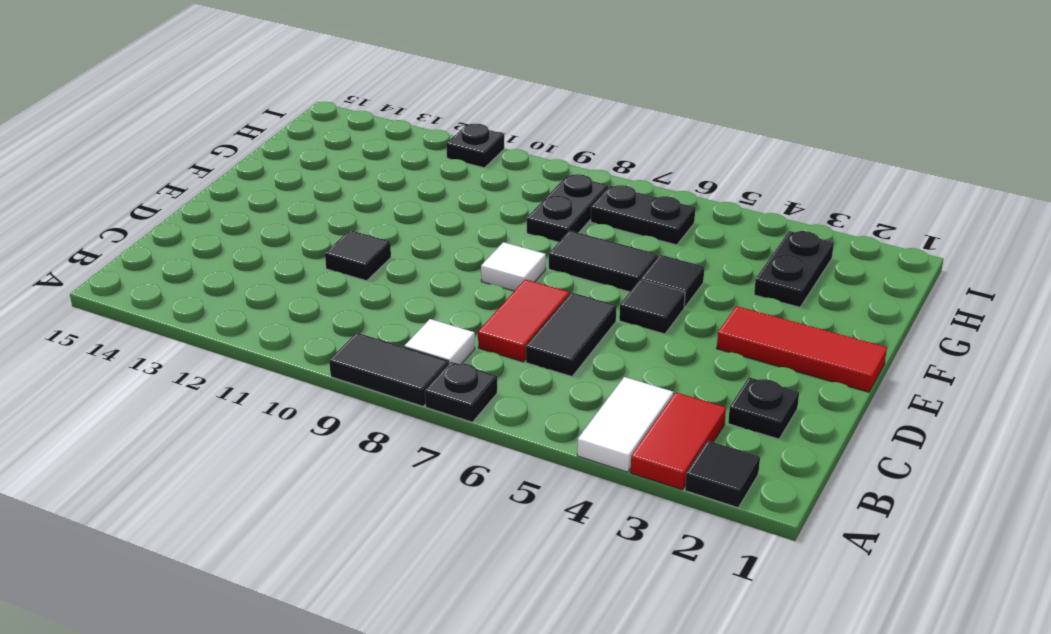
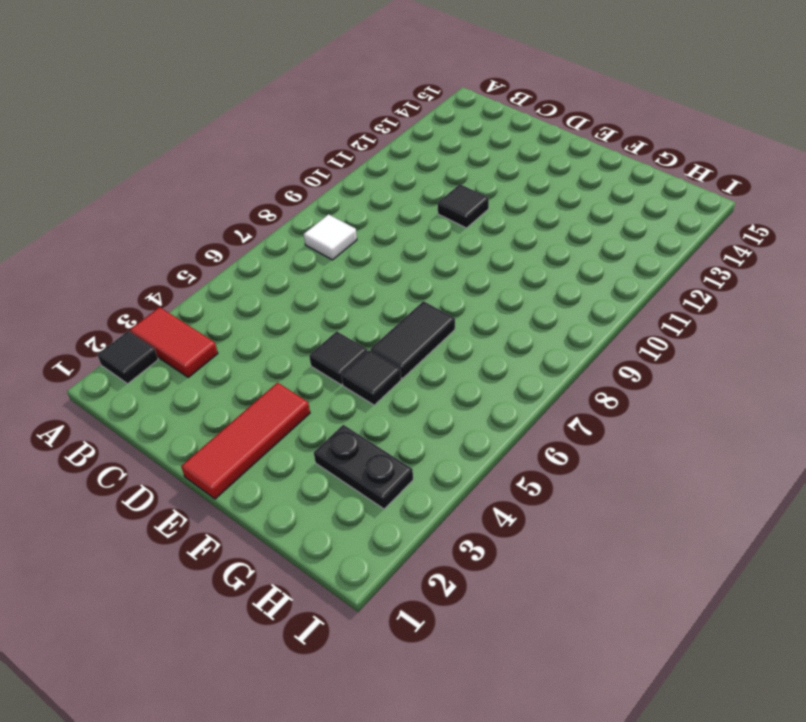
none -> white 1x2 tile [577,377,673,472]
none -> black 1x1 plate [425,362,497,422]
none -> black 1x2 tile [329,333,449,406]

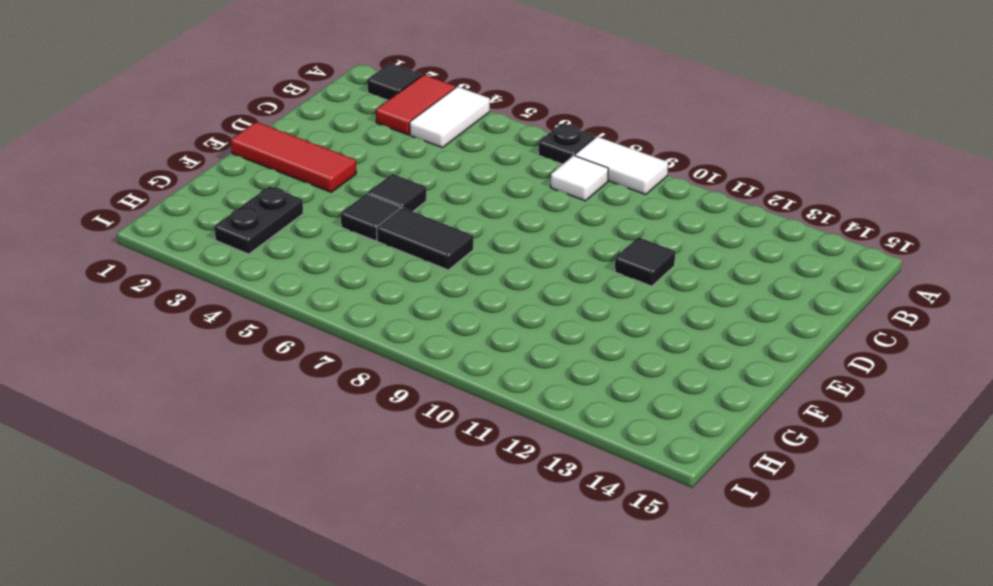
white 1x2 tile [575,137,668,195] -> black 1x2 tile [329,333,449,406]
none -> black 1x1 plate [728,377,799,439]
none -> black 1x2 tile [526,292,617,376]
none -> red 1x2 tile [478,279,569,362]

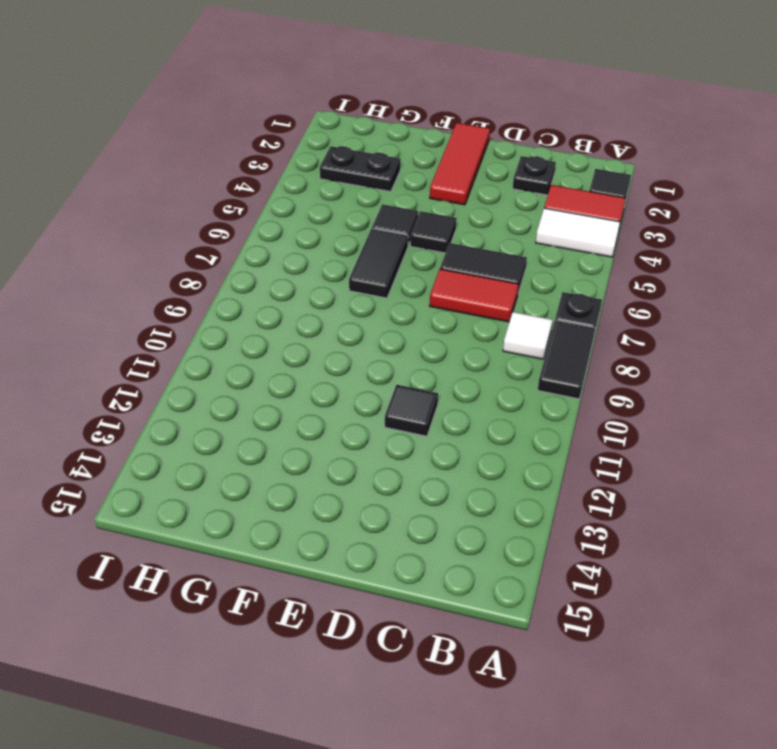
none -> white 1x1 tile [481,242,546,291]
none -> black 1x2 plate [527,174,608,242]
none -> black 1x2 plate [591,185,695,245]

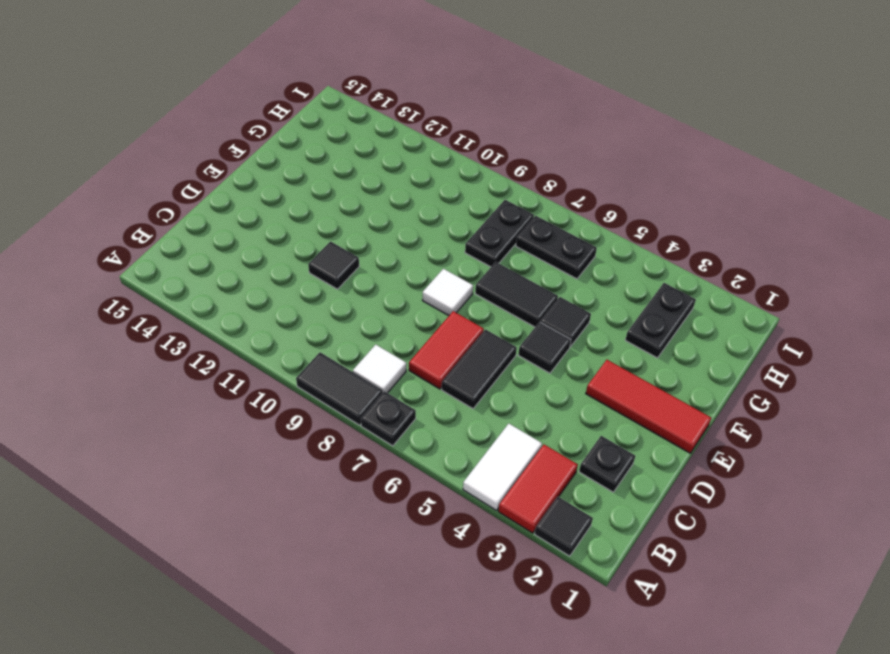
none -> black 1x1 plate [446,124,504,168]

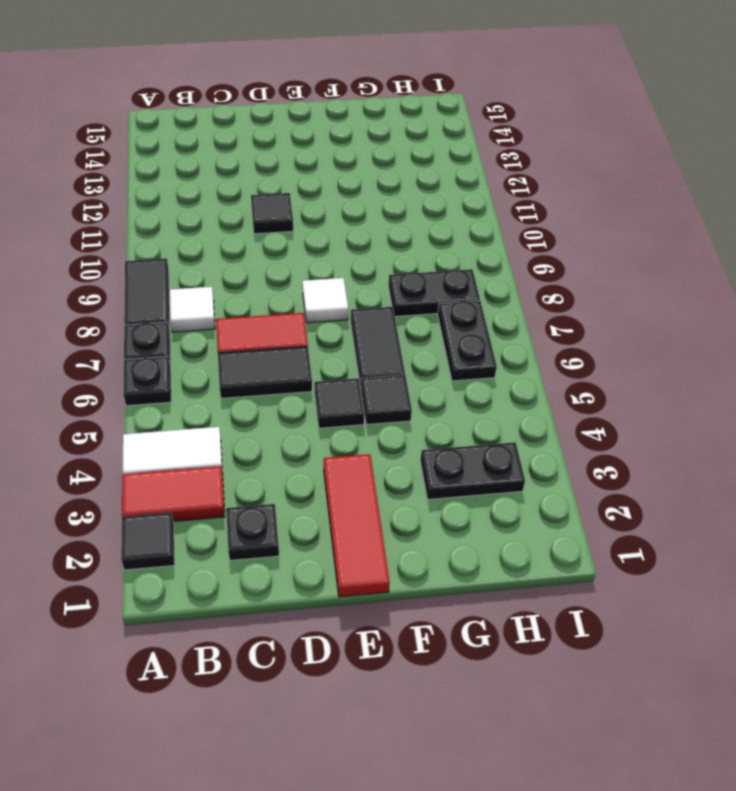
black 1x1 plate [123,357,171,406] -> black 1x1 plate moved to [446,124,504,168]

